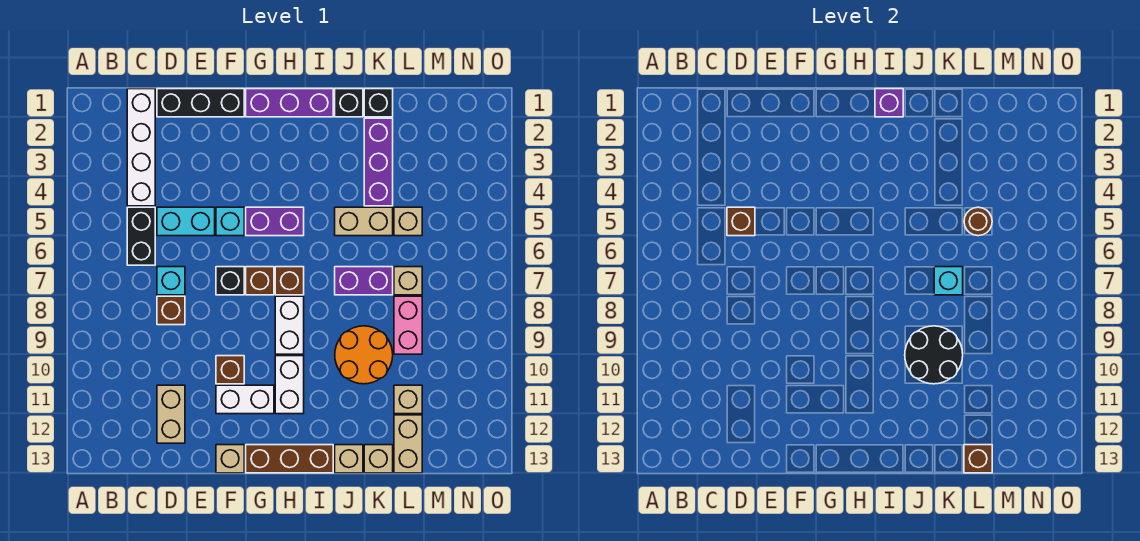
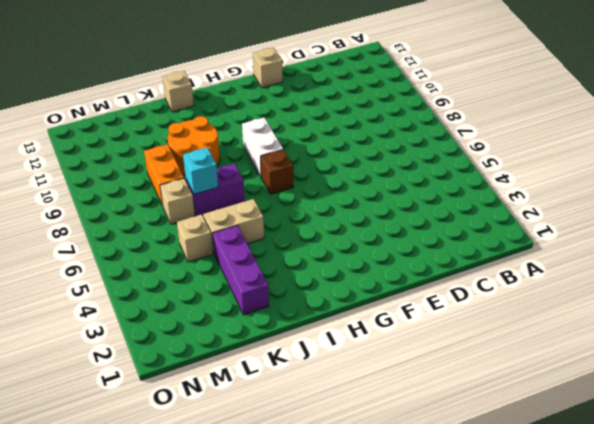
orange 1x2 brick [144,144,184,206] -> pink 1x2 brick [394,296,422,354]
none -> white 1x4 brick [127,89,155,206]
none -> black 1x2 brick [127,207,155,265]
none -> black 1x3 brick [157,89,244,117]
none -> cyan 1x2 brick [157,207,215,236]

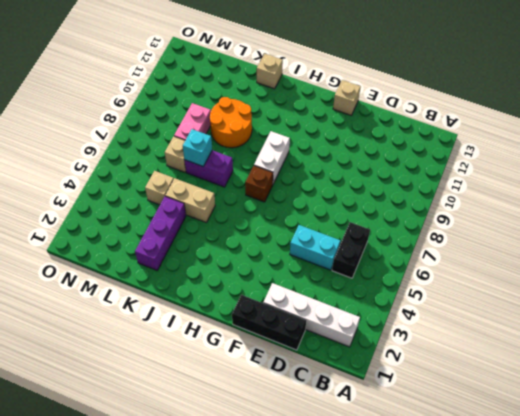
white 1x4 brick [263,283,360,347] -> white 1x4 brick turned to [127,89,155,206]
none -> cyan 1x1 brick [157,267,185,295]
none -> brown 1x1 brick [157,296,185,325]
none -> tan 1x2 brick [157,385,185,443]
none -> cyan 1x1 brick [216,207,244,236]

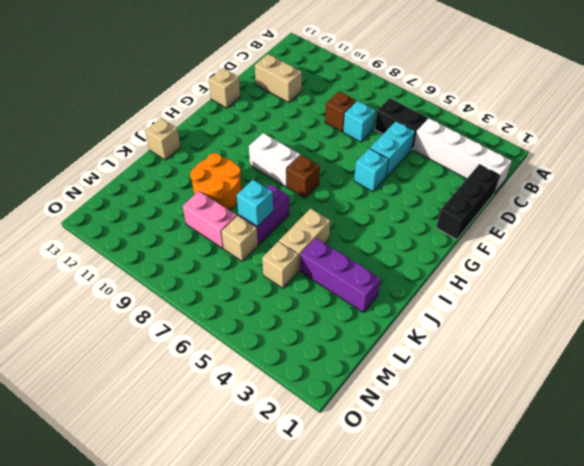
none -> black 1x1 brick [216,267,244,295]
none -> brown 1x1 brick [216,356,244,384]
none -> white 1x2 brick [216,385,274,414]
none -> purple 1x3 brick [246,89,333,117]

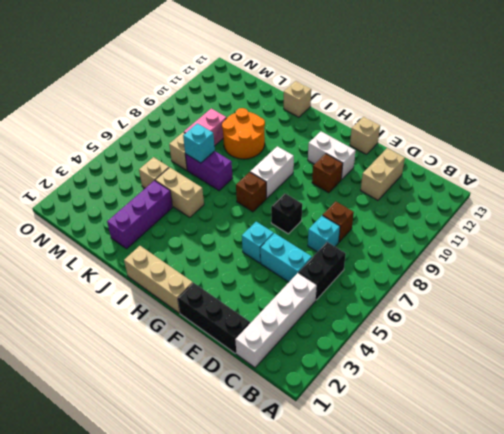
tan 1x3 brick [124,246,193,313] -> purple 1x3 brick [246,89,333,117]
none -> purple 1x2 brick [246,207,304,236]
none -> brown 1x1 brick [246,267,274,295]
none -> brown 1x3 brick [246,445,333,473]
none -> white 1x2 brick [275,356,304,414]

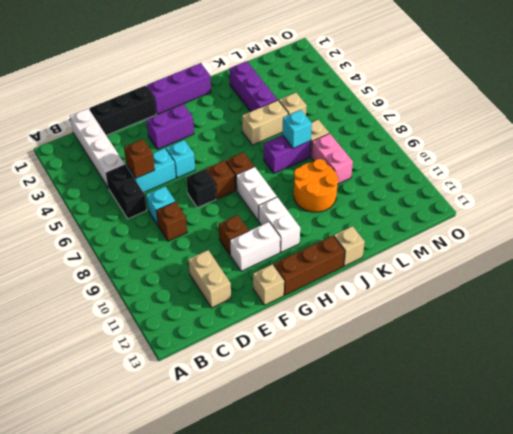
purple 1x2 brick [146,104,194,149] -> purple 1x2 brick moved to [246,207,304,236]
none -> black 1x1 brick [335,89,363,117]
none -> black 1x1 brick [364,89,393,117]
none -> tan 1x1 brick [364,445,393,473]
none -> tan 1x1 brick [394,385,422,414]

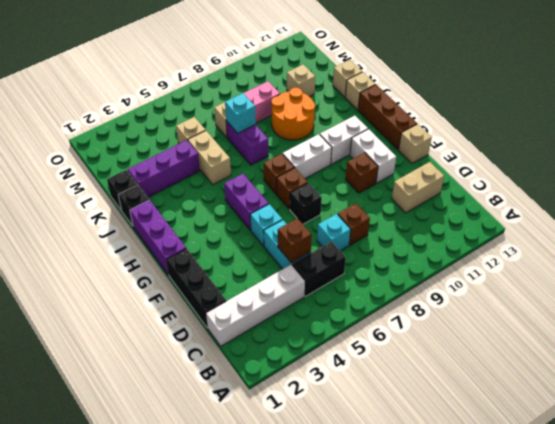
none -> tan 1x2 brick [394,415,422,473]
none -> purple 1x1 brick [875,89,903,117]
none -> black 2x2 round brick [905,326,963,384]
none -> brown 1x1 round brick [964,207,992,236]

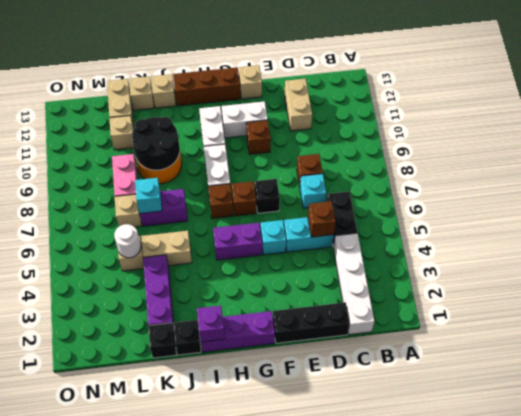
white 1x1 round brick [114,224,141,258] -> brown 1x1 round brick [964,207,992,236]
none -> brown 1x1 brick [964,445,992,473]

